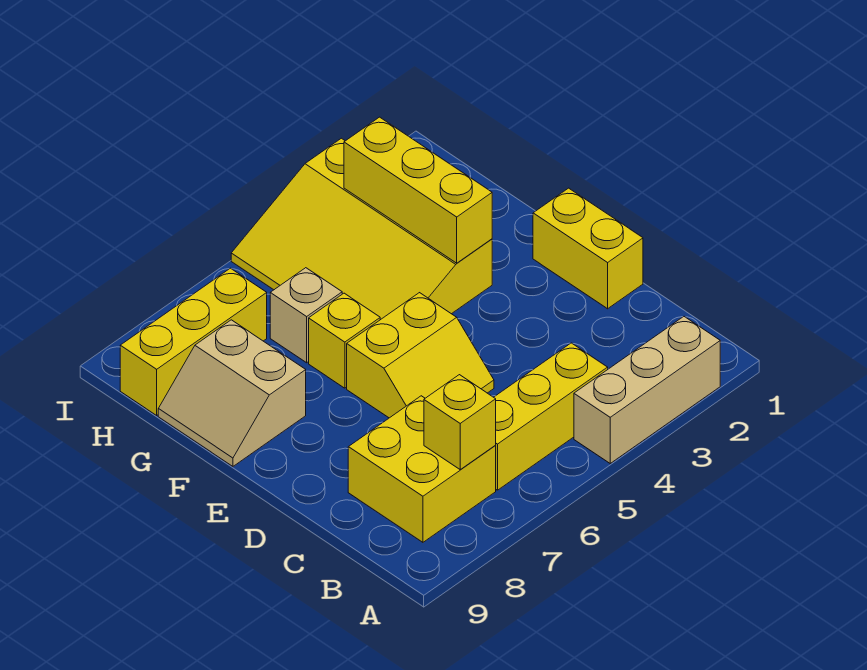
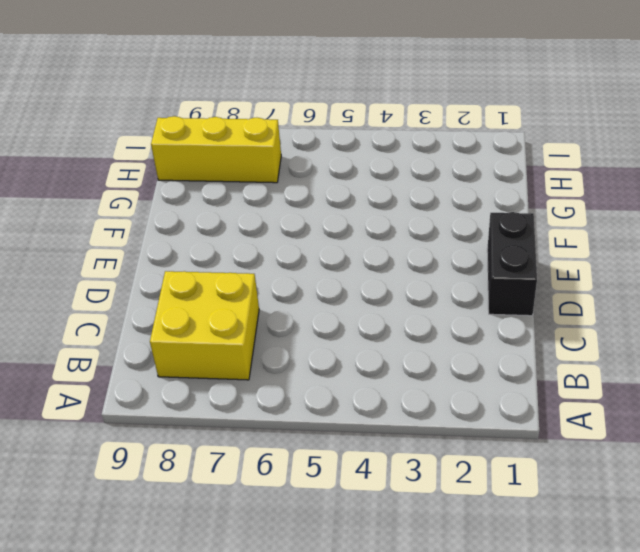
black 1x2 brick [487,212,537,316] -> yellow 1x2 brick [533,188,643,309]
none -> tan 1x3 brick [574,317,720,463]
none -> yellow 1x3 brick [494,343,608,490]
none -> yellow 2x2 slope [347,293,494,418]

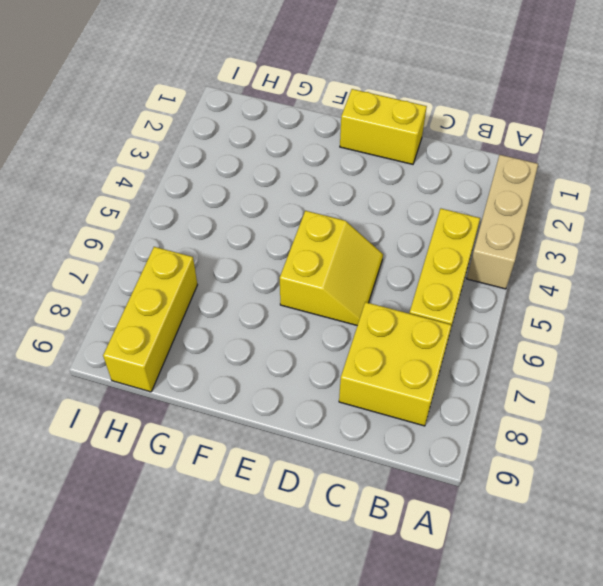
none -> yellow 3x4 slope [231,138,492,320]
none -> yellow 1x1 brick [309,293,380,388]
none -> tan 2x2 slope [158,320,306,466]

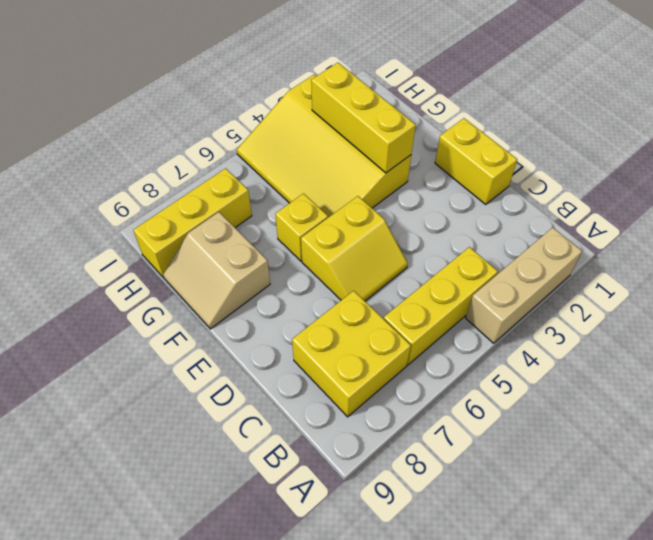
none -> tan 1x1 brick [270,268,342,363]
none -> yellow 1x1 brick [424,375,496,469]

